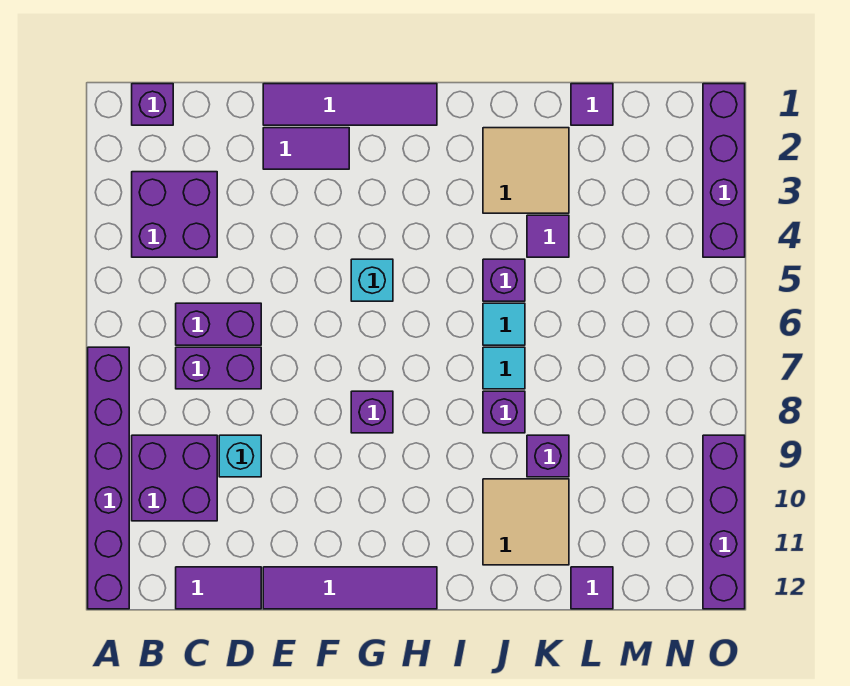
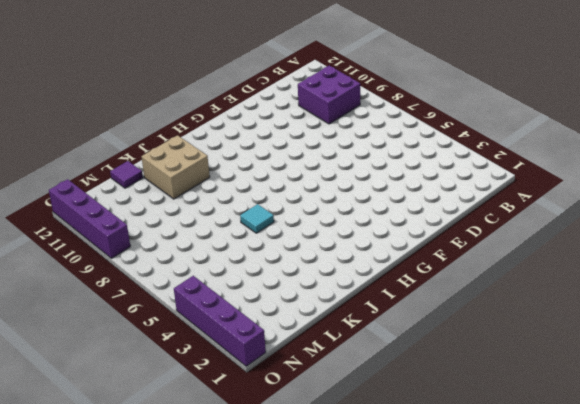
tan 2x2 brick [141,135,210,199] -> tan 2x2 tile [483,479,569,565]
none -> purple 1x6 brick [88,347,129,609]
none -> purple 1x1 brick [132,84,173,125]
none -> purple 2x2 brick [132,172,217,257]

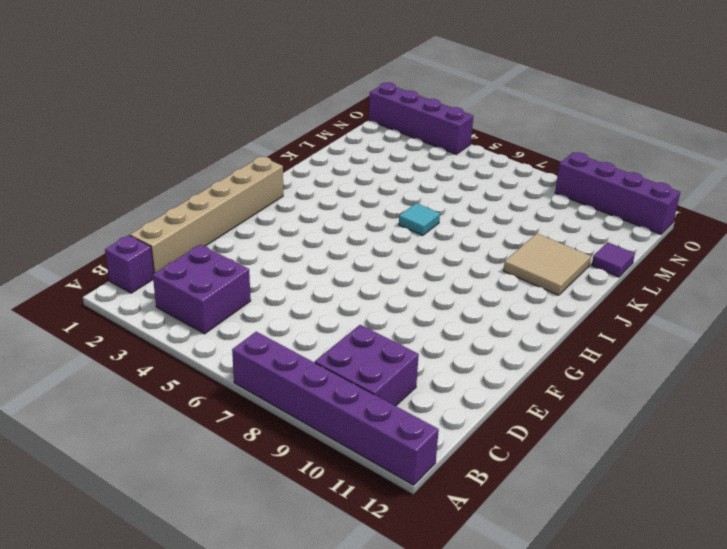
tan 1x6 brick [130,157,283,274] -> purple 1x4 tile [263,84,437,125]
none -> purple 1x2 brick [176,303,261,345]
none -> purple 1x2 brick [176,347,261,389]
none -> purple 1x2 tile [176,567,261,609]

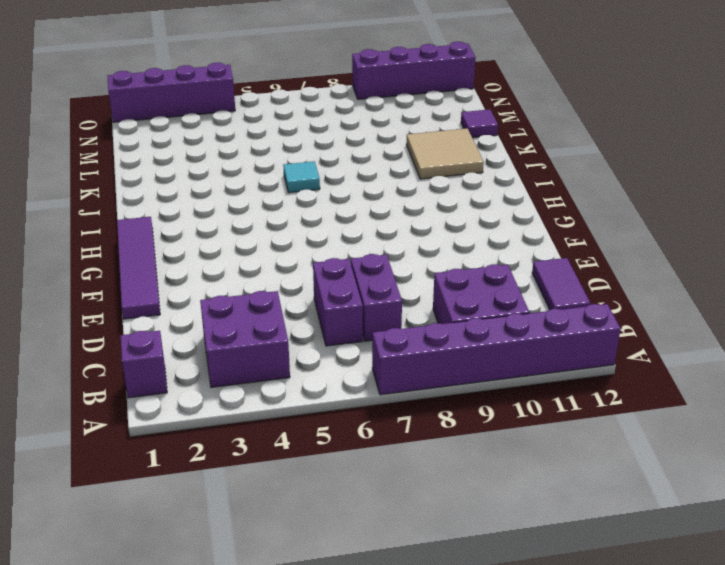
none -> cyan 1x1 brick [219,435,261,477]
none -> purple 1x2 tile [263,128,349,169]
none -> purple 1x4 tile [263,567,437,609]

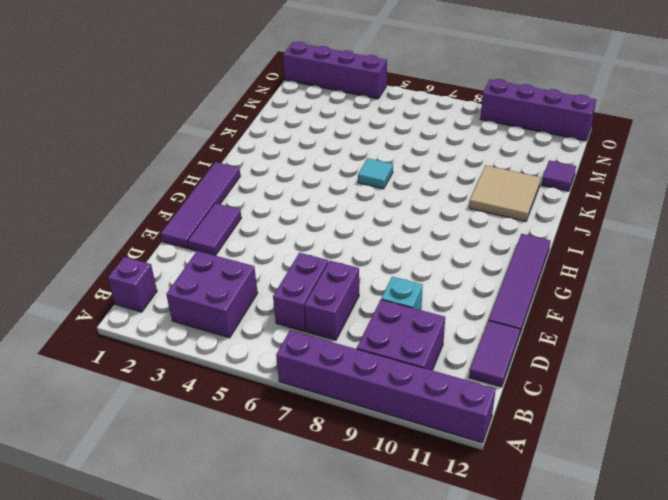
none -> cyan 1x1 brick [351,259,393,301]
none -> purple 1x1 brick [351,391,393,433]
none -> tan 2x2 tile [483,128,569,213]

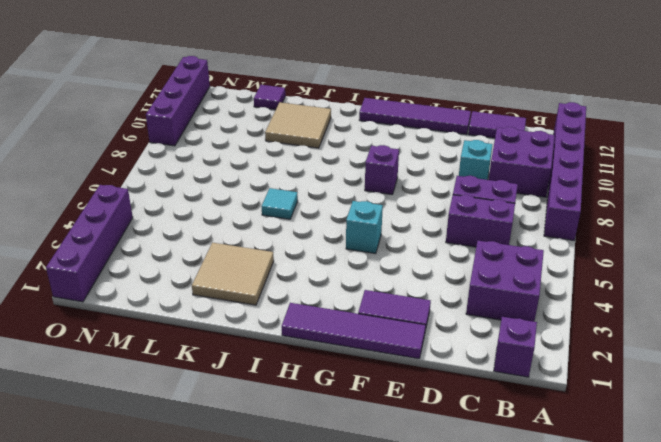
none -> purple 1x1 brick [483,259,525,301]
none -> cyan 1x1 tile [483,347,525,389]
none -> purple 1x1 brick [483,391,525,433]

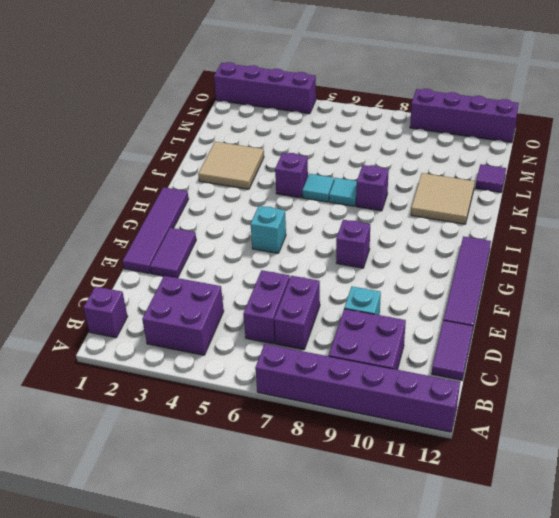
none -> purple 1x1 tile [527,215,569,257]
none -> purple 1x1 brick [527,435,569,477]
none -> purple 1x1 tile [571,84,613,125]

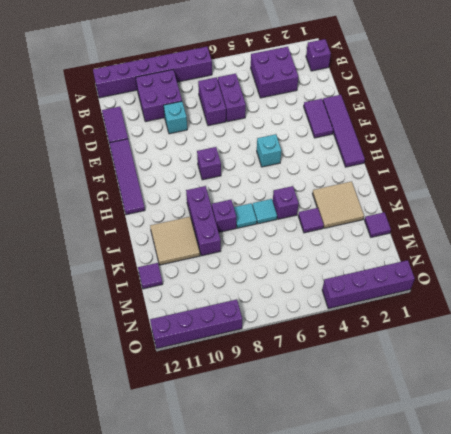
purple 1x3 brick [186,186,221,256] -> purple 1x1 brick [527,435,569,477]

